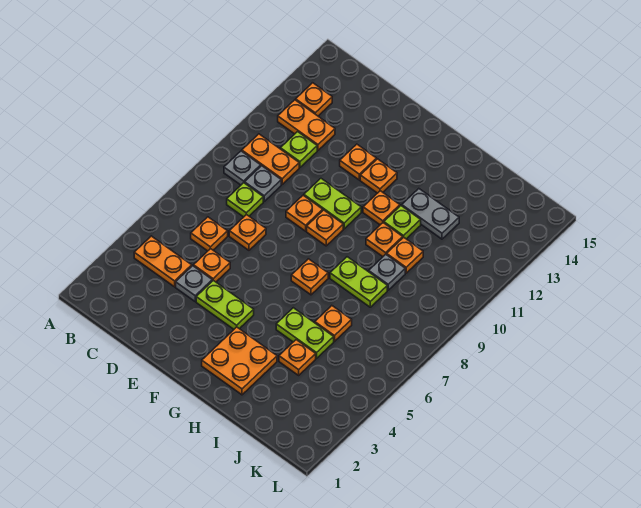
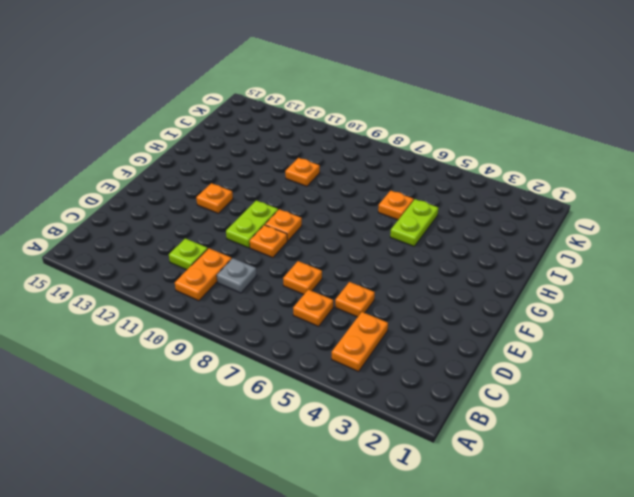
none -> grey 1x1 plate [224,151,261,185]
none -> orange 1x2 plate [278,100,335,150]
none -> orange 1x1 plate [296,83,332,116]
none -> lime 1x1 plate [227,183,263,217]

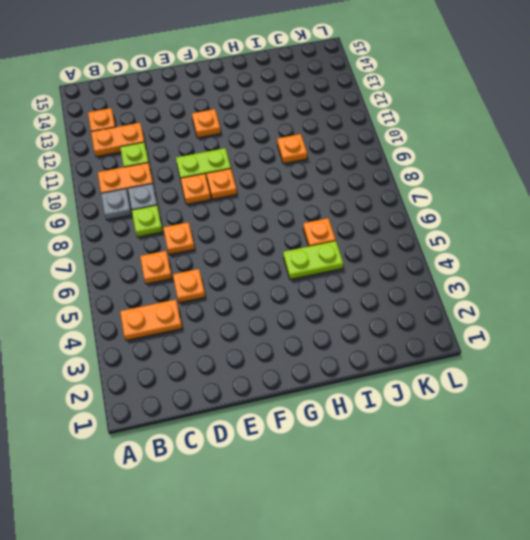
none -> grey 1x1 plate [176,266,212,301]
none -> lime 1x2 plate [196,280,254,329]
none -> orange 1x1 plate [340,144,376,180]
none -> orange 2x2 plate [202,327,277,395]

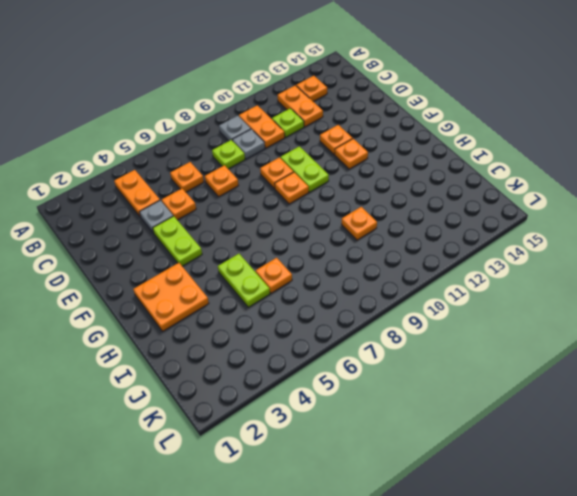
none -> orange 1x1 plate [291,259,328,295]
none -> orange 1x1 plate [363,191,400,225]
none -> lime 1x2 plate [330,257,387,307]
none -> orange 1x1 plate [366,223,403,257]

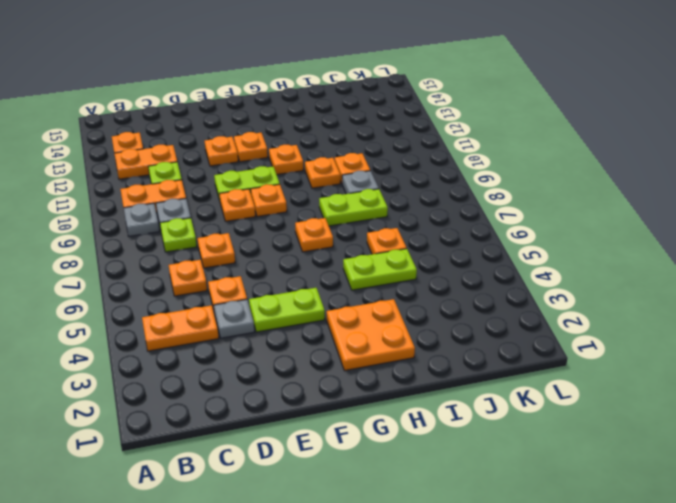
none -> lime 1x1 plate [384,206,421,239]
none -> grey 1x2 plate [402,189,459,239]
none -> orange 1x1 plate [279,340,316,375]

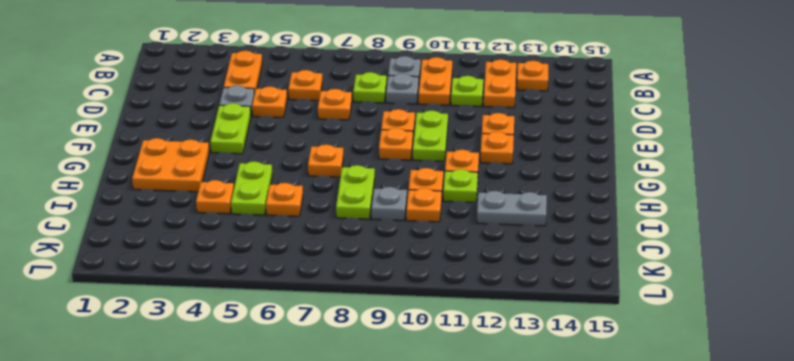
grey 1x2 plate [477,191,547,226] -> grey 1x2 plate turned to [402,189,459,239]

